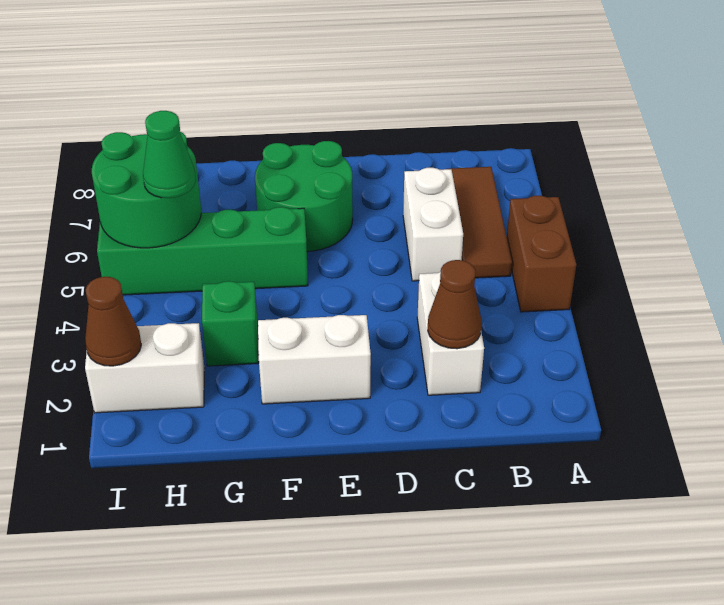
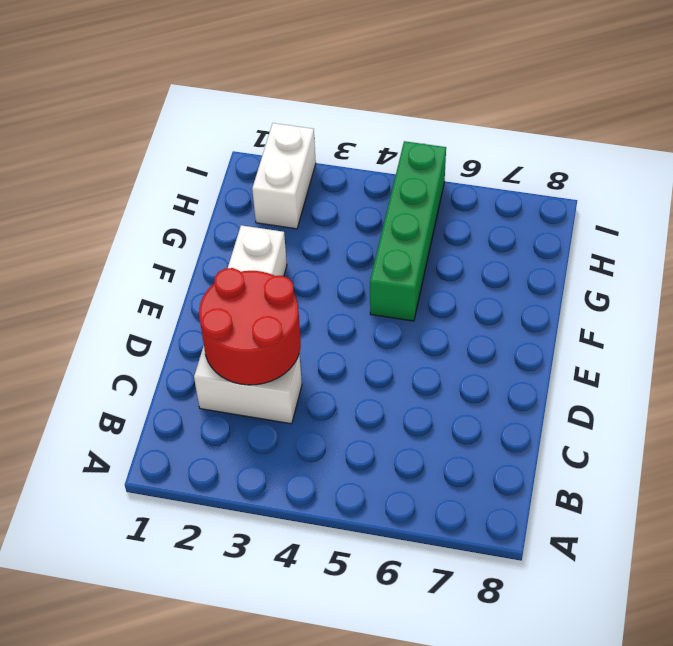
red 2x2 round brick [199,268,301,385] -> brown 1x1 cone [428,260,481,349]
none -> brown 1x2 brick [507,196,576,312]
none -> brown 1x3 tile [450,167,512,278]
none -> white 1x2 brick [403,168,463,281]

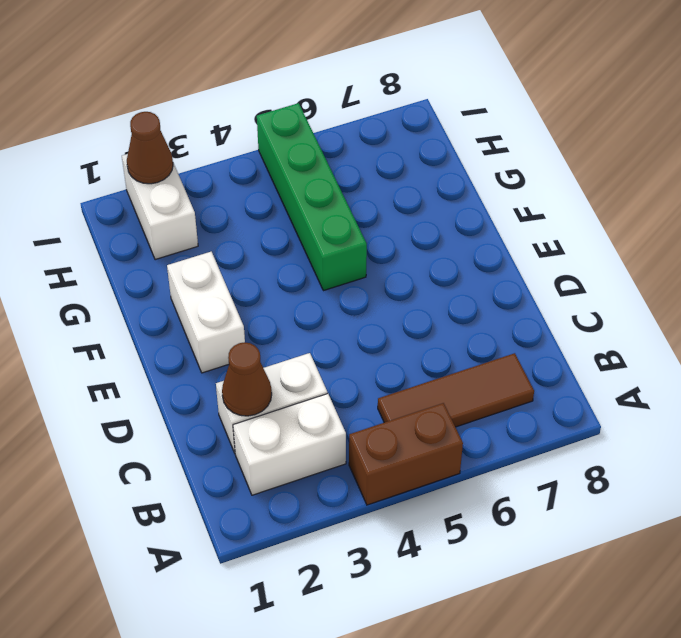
white 1x2 brick [233,394,346,495] -> white 1x2 brick moved to [403,168,463,281]
none -> green 2x2 round brick [255,141,353,252]
none -> green 1x1 brick [202,281,259,366]
none -> green 2x2 round brick [92,132,201,248]

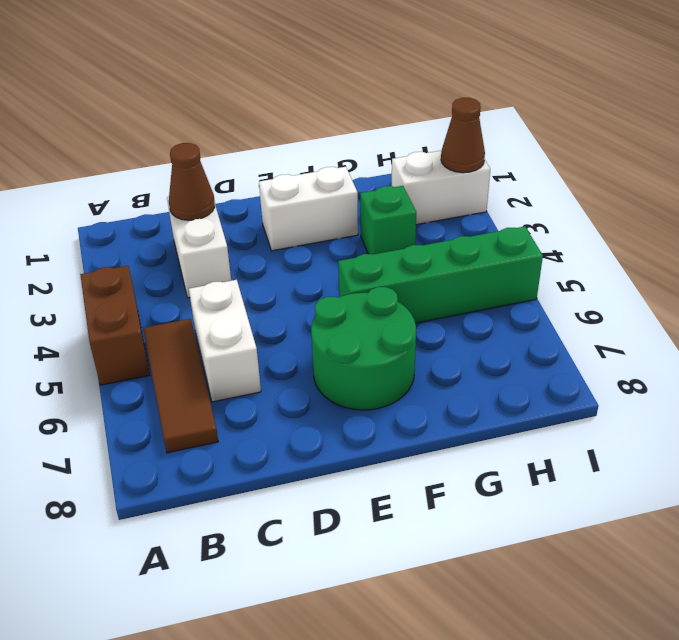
none -> green 2x2 round brick [92,132,201,248]
none -> green 1x1 cone [143,111,196,198]

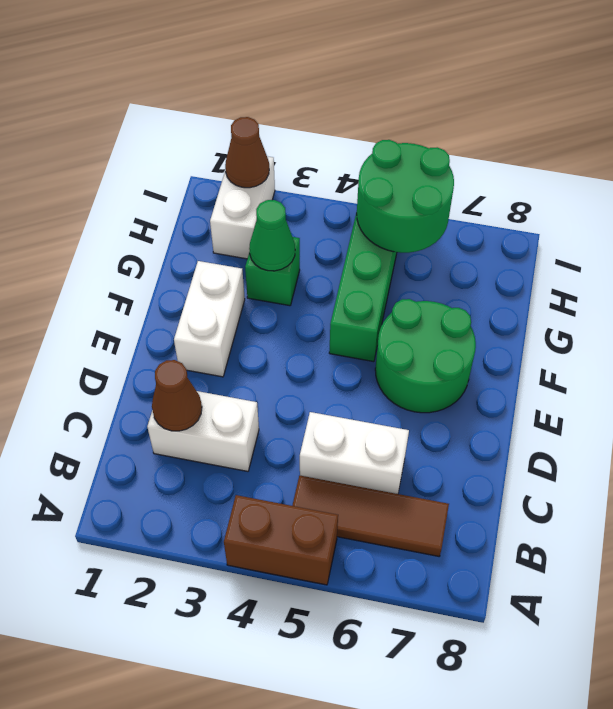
green 1x1 cone [249,200,295,271] -> green 1x1 cone moved to [143,111,196,198]

